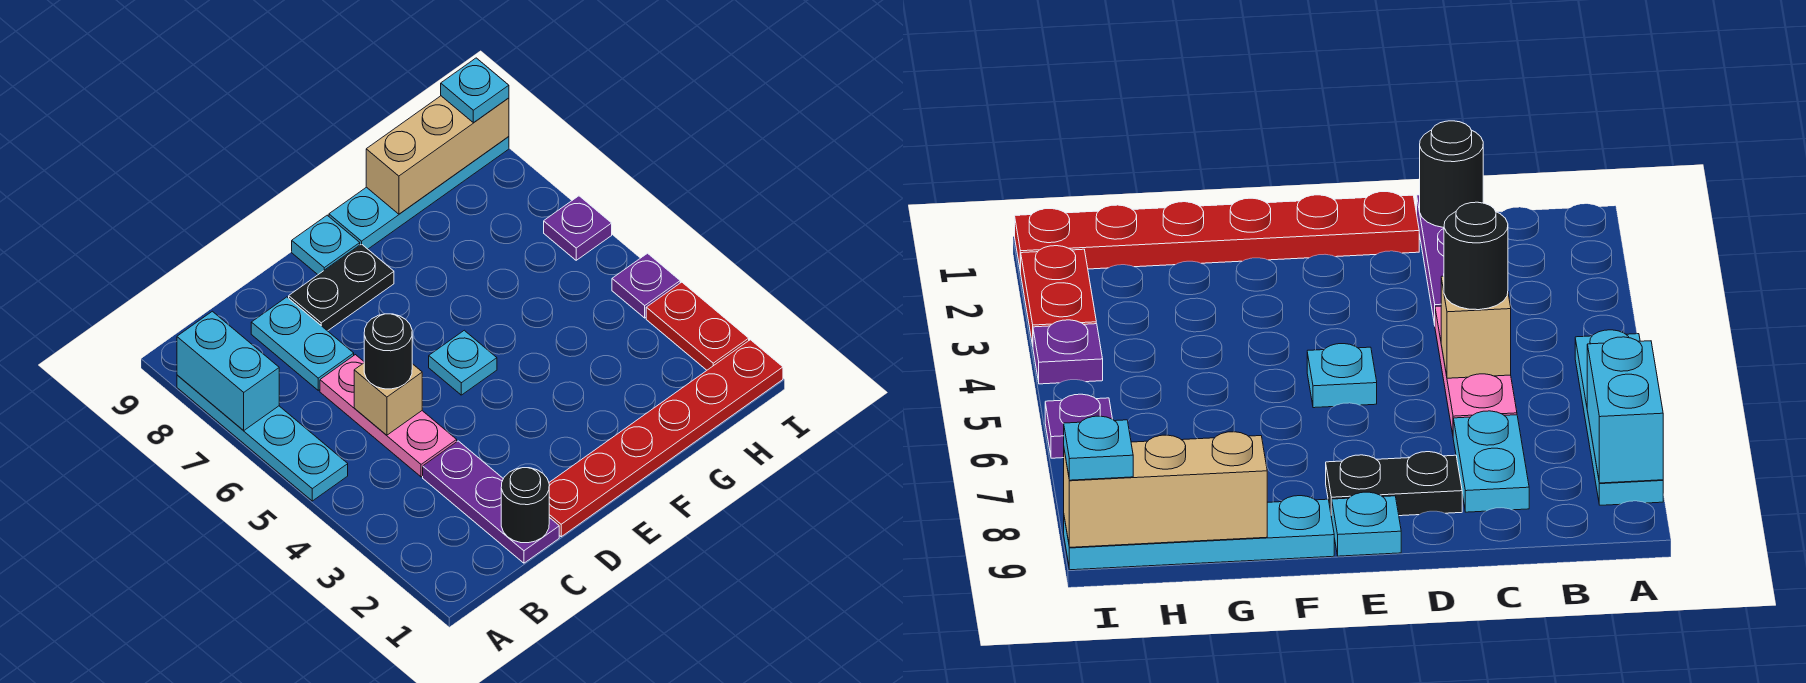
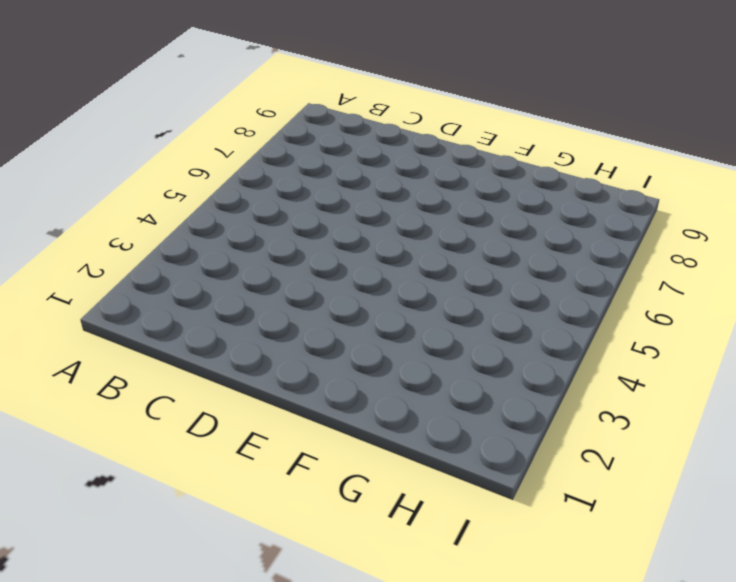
none -> cyan 1x4 plate [177,375,348,501]
none -> purple 1x3 plate [423,441,559,563]
none -> pink 1x3 plate [320,355,457,477]

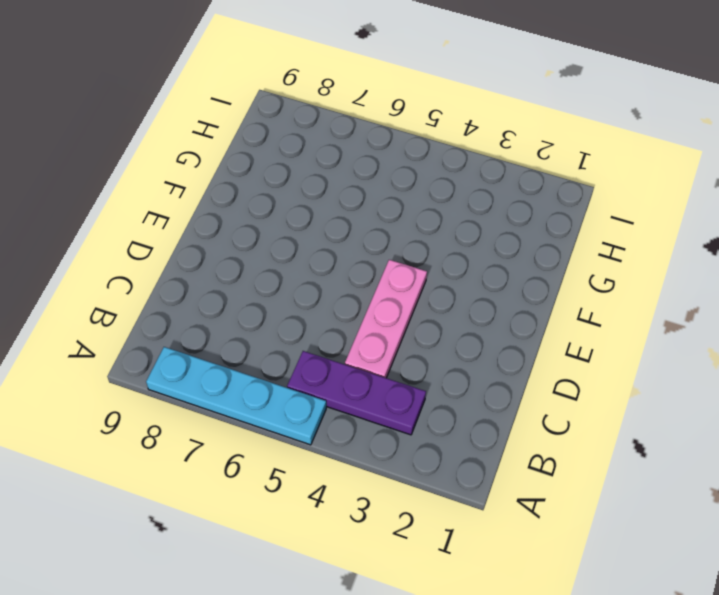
purple 1x3 plate [287,351,426,435] -> purple 1x3 plate moved to [423,441,559,563]
pink 1x3 plate [345,260,427,378] -> pink 1x3 plate turned to [320,355,457,477]
none -> cyan 1x2 plate [251,297,354,390]
none -> red 1x6 plate [549,340,783,537]
none -> black 1x2 plate [289,244,394,331]

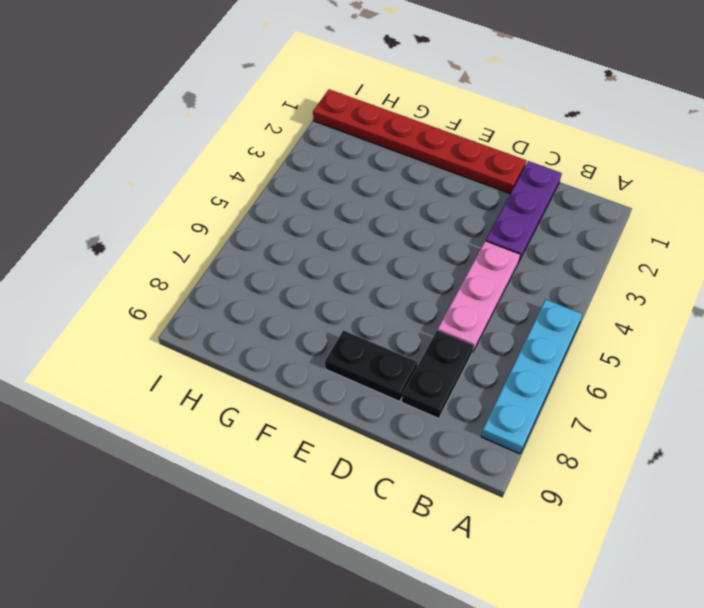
black 1x2 plate [402,330,474,419] -> cyan 1x2 plate [251,297,354,390]
none -> cyan 1x1 plate [429,330,497,395]
none -> cyan 1x1 plate [292,215,360,274]
none -> cyan 1x4 plate [329,137,509,249]

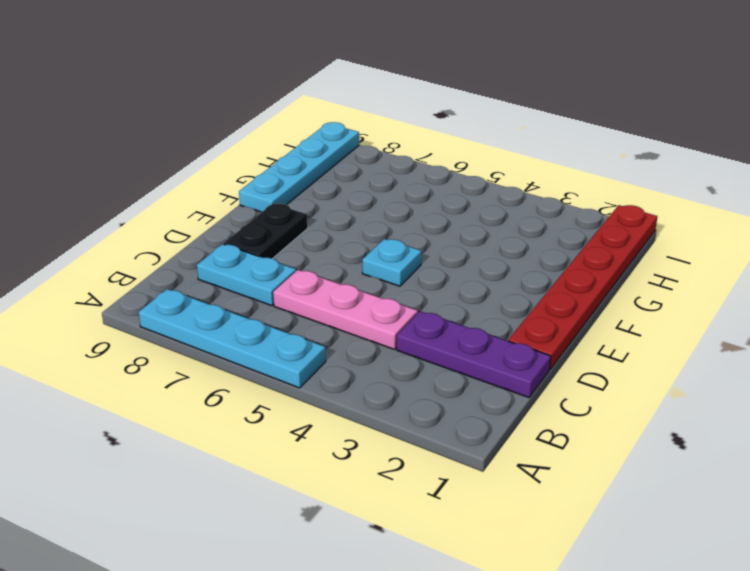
none -> cyan 1x1 plate [292,215,360,274]
none -> red 1x2 plate [646,282,749,370]
none -> purple 1x1 plate [612,253,680,318]

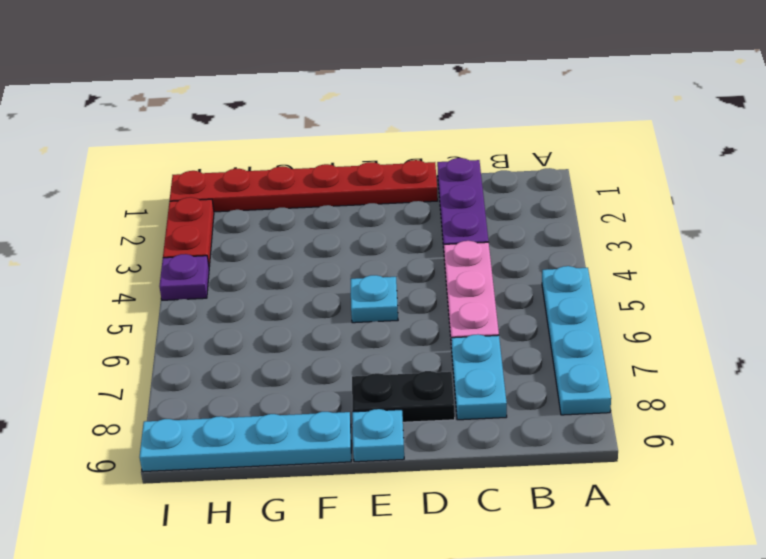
none -> purple 1x1 plate [544,196,612,260]
none -> cyan 1x2 brick [177,311,279,431]
none -> black 1x1 round brick [501,468,549,543]

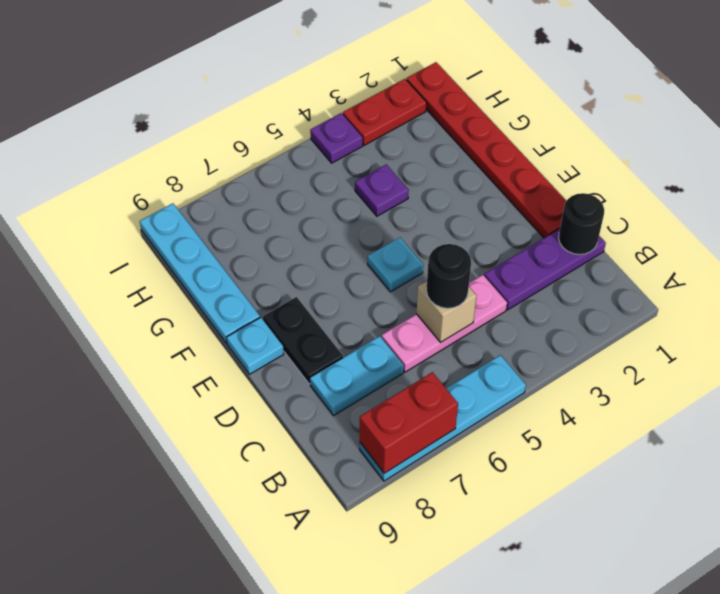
red 1x2 brick [360,372,458,473] -> cyan 1x2 brick [177,311,279,431]
purple 1x1 plate [355,164,409,216] -> purple 1x1 plate moved to [544,196,612,260]
none -> tan 1x3 brick [366,96,509,214]
none -> cyan 1x1 plate [441,58,509,123]

